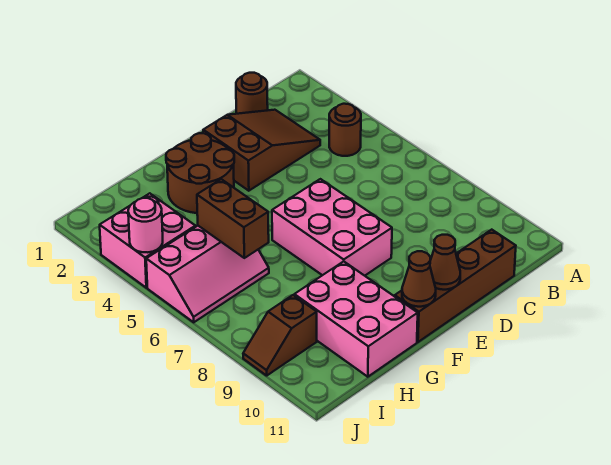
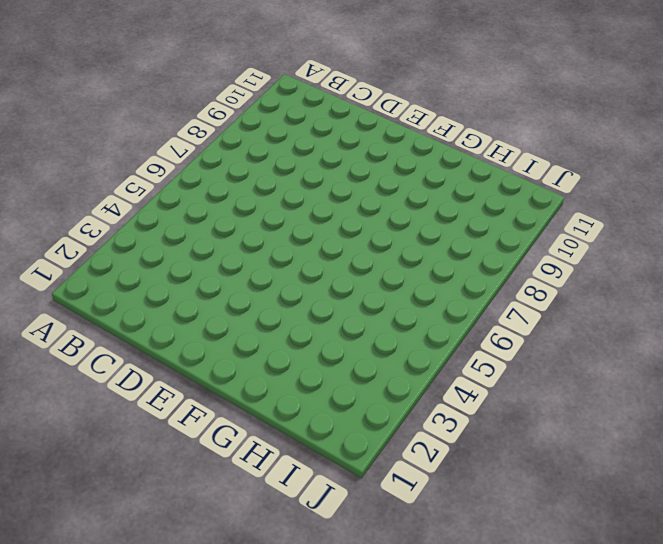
none -> brown 1x1 round brick [329,104,361,156]
none -> brown 1x1 round brick [236,73,268,114]
none -> brown 2x3 slope [203,110,320,191]

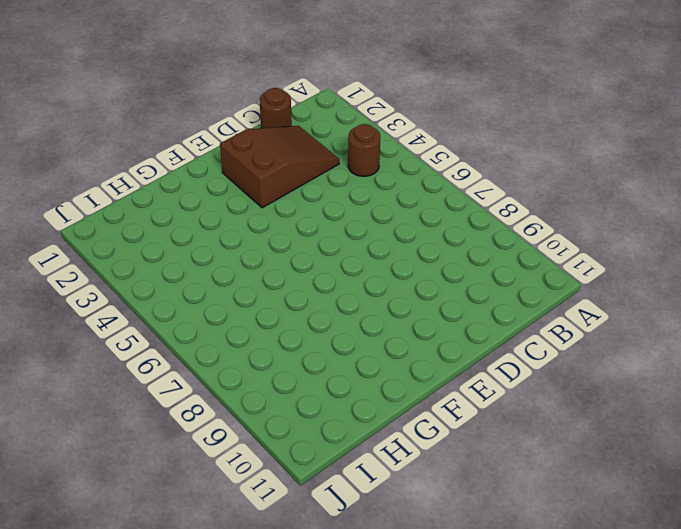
none -> brown 1x4 brick [395,230,516,342]
none -> pink 2x3 brick [272,179,392,276]
none -> brown 2x2 round brick [166,133,234,213]

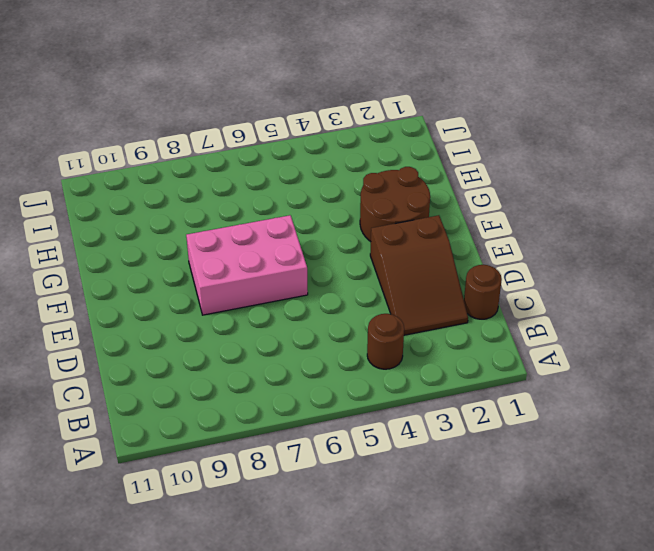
none -> brown 1x4 brick [395,230,516,342]
none -> pink 2x3 brick [294,261,418,377]
none -> pink 2x3 slope [146,226,269,322]

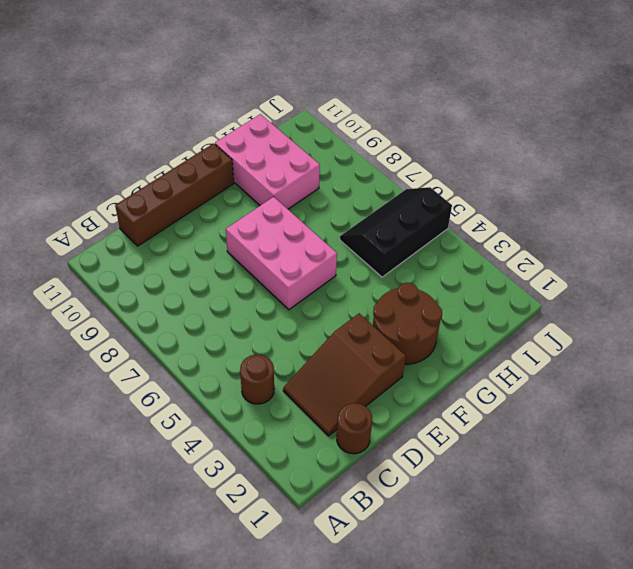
black 2x3 slope [340,187,452,277] -> pink 2x3 slope [146,226,269,322]
none -> pink 2x2 brick [100,193,195,288]
none -> brown 1x2 slope [243,295,317,376]
none -> brown 1x1 cone [430,235,460,290]

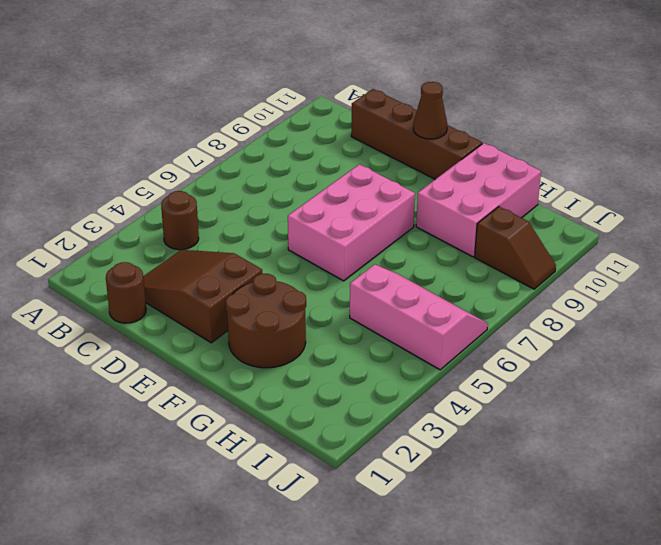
none -> pink 2x2 brick [100,193,195,288]
none -> brown 1x1 cone [402,251,436,307]
none -> brown 1x2 brick [197,179,269,258]

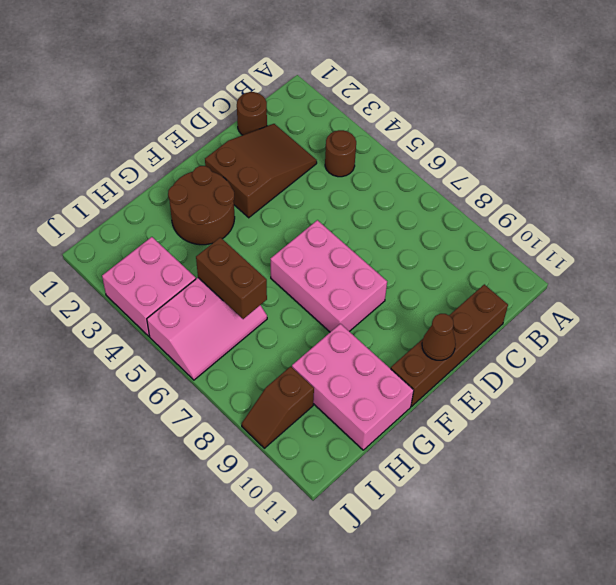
none -> brown 1x1 cone [402,251,436,307]
none -> pink 1x1 round brick [128,198,163,252]

